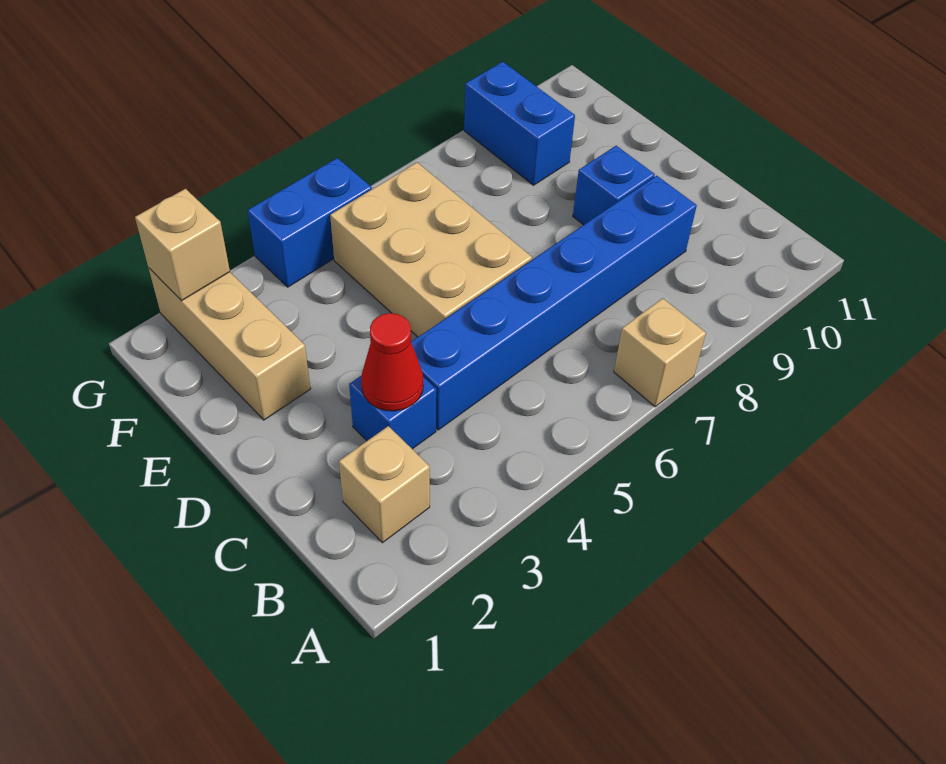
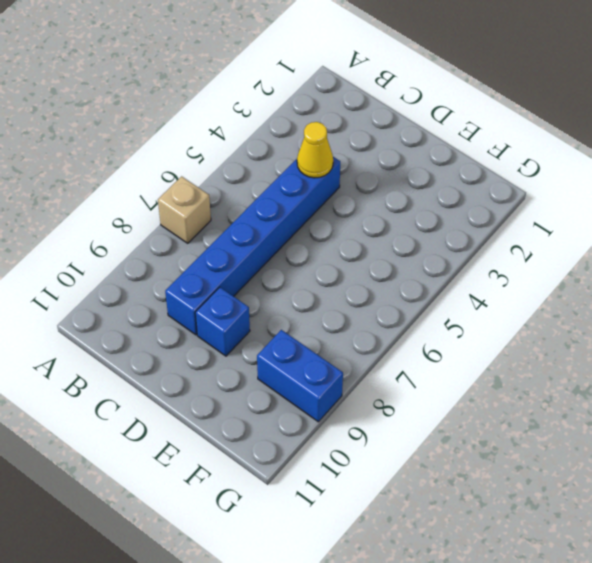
yellow 1x1 cone [297,122,333,178] -> none
none -> tan 1x1 brick [339,426,430,543]
none -> blue 1x1 brick [349,375,436,449]

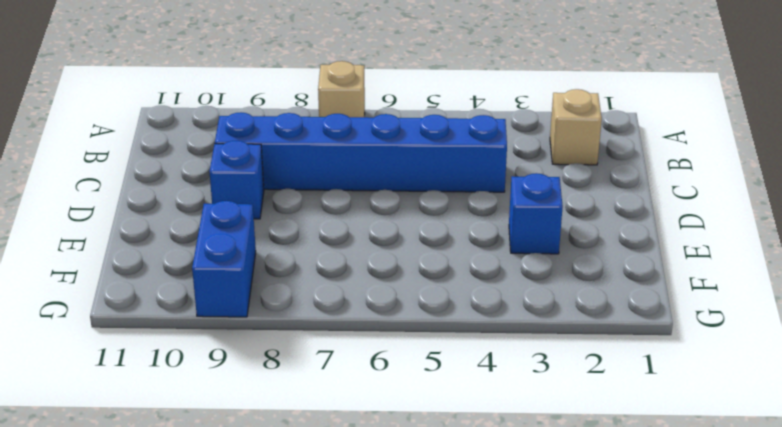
blue 1x1 brick [509,173,563,254] -> blue 1x1 brick moved to [349,375,436,449]
none -> tan 2x3 brick [330,163,532,337]
none -> tan 1x3 brick [149,268,311,420]

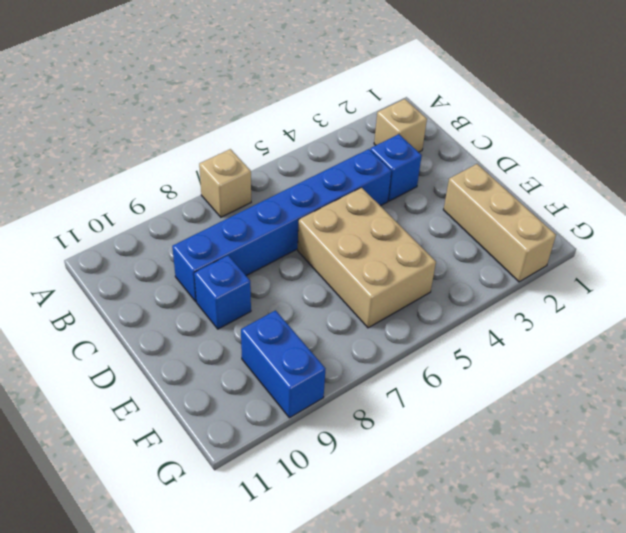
none -> blue 1x2 brick [248,158,372,287]
none -> red 1x1 cone [361,313,423,411]

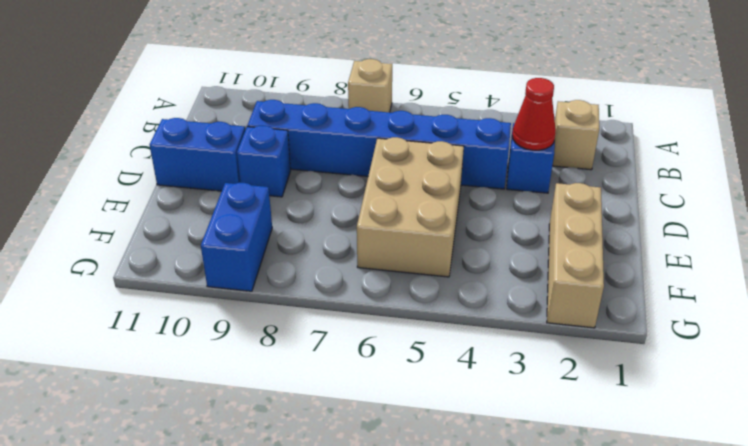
blue 1x2 brick [149,118,245,191] -> blue 1x2 brick moved to [248,158,372,287]
none -> tan 1x1 brick [135,189,230,301]

